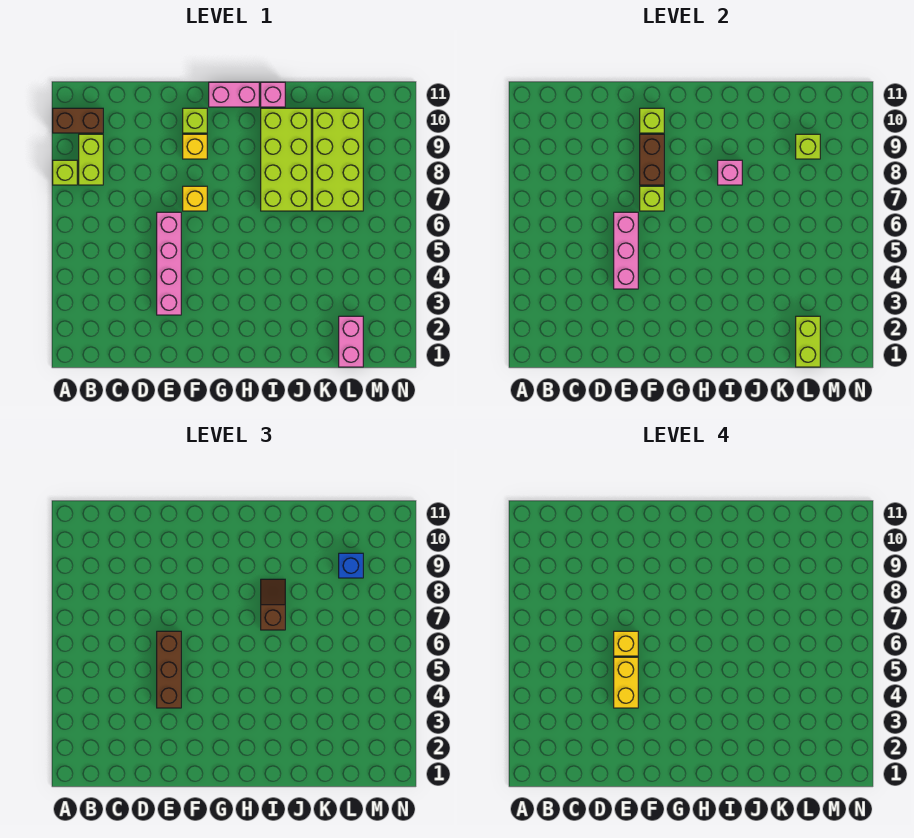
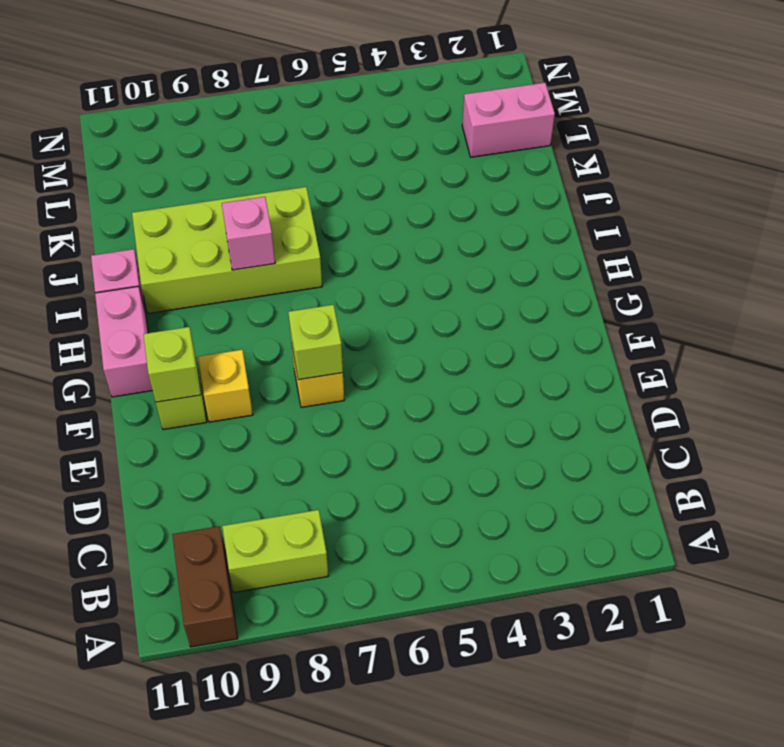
none -> lime 1x1 brick [53,160,77,185]
none -> pink 1x4 brick [157,212,181,315]
none -> lime 2x4 brick [313,108,363,211]

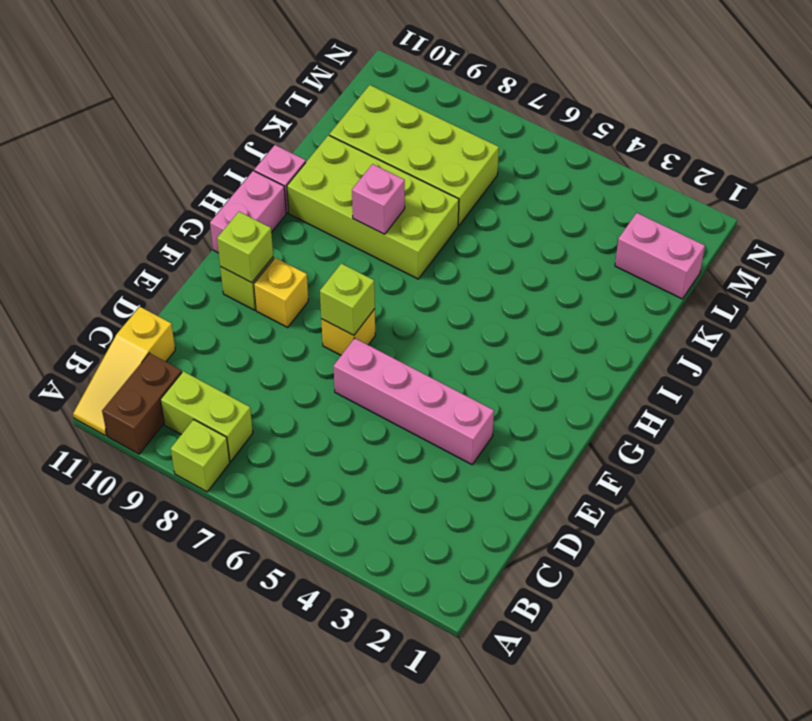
yellow 1x3 slope [73,307,175,436] -> none
none -> pink 1x3 brick [614,212,638,289]
none -> brown 1x2 brick [640,134,664,185]
none -> lime 1x2 brick [796,316,820,367]

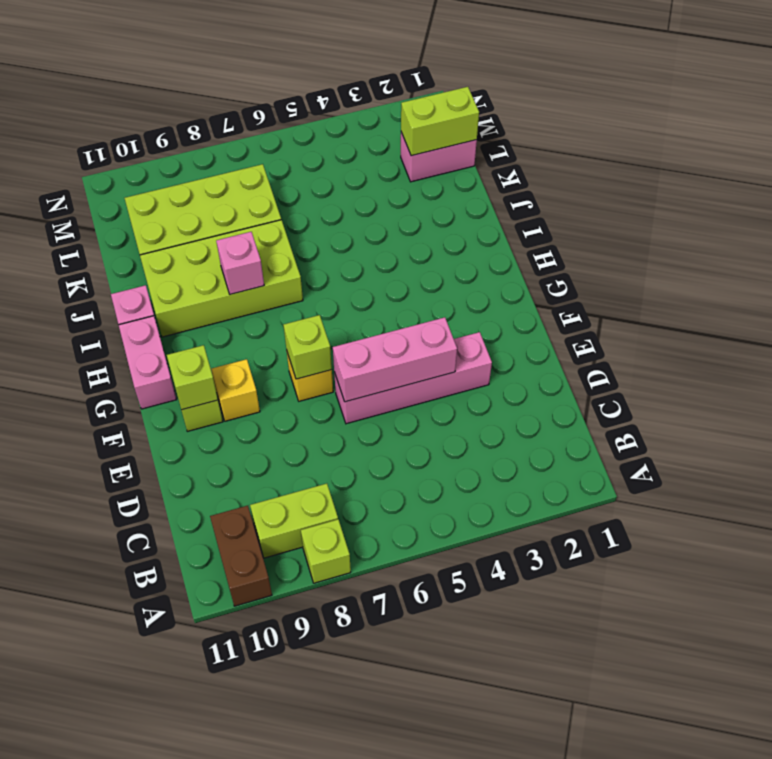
none -> brown 1x2 brick [640,134,664,185]
none -> lime 1x1 brick [796,134,820,159]
none -> brown 1x3 brick [157,631,181,708]

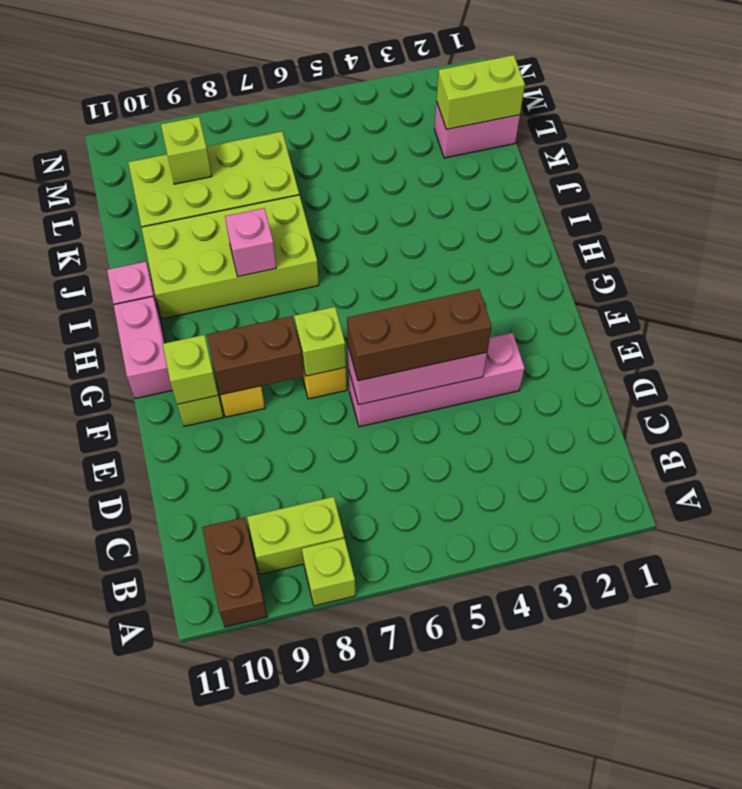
none -> brown 1x2 slope [261,579,285,630]
none -> blue 1x1 brick [339,553,363,578]
none -> yellow 1x2 brick [614,657,638,708]

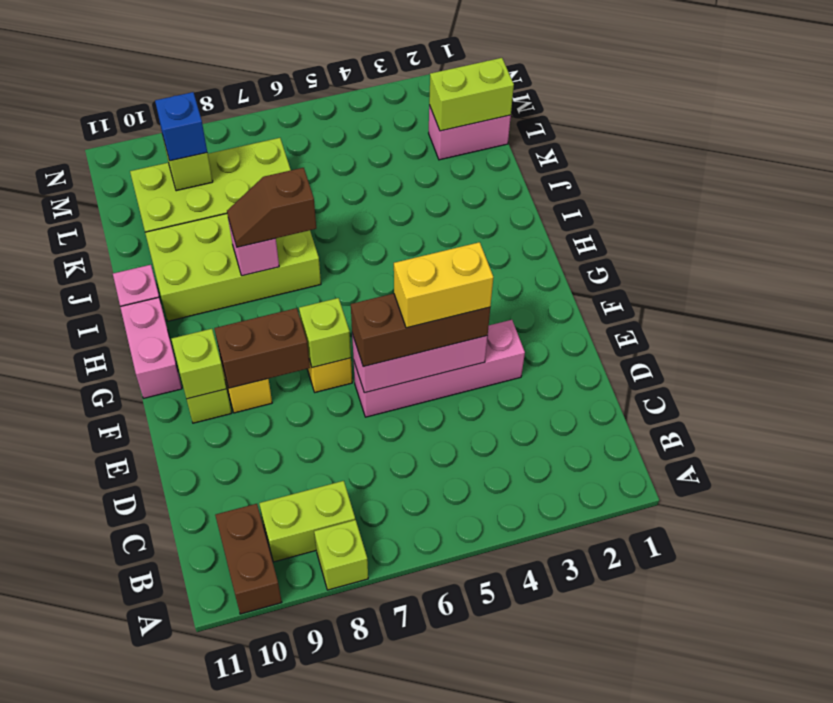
none -> yellow 1x1 brick [614,631,638,656]

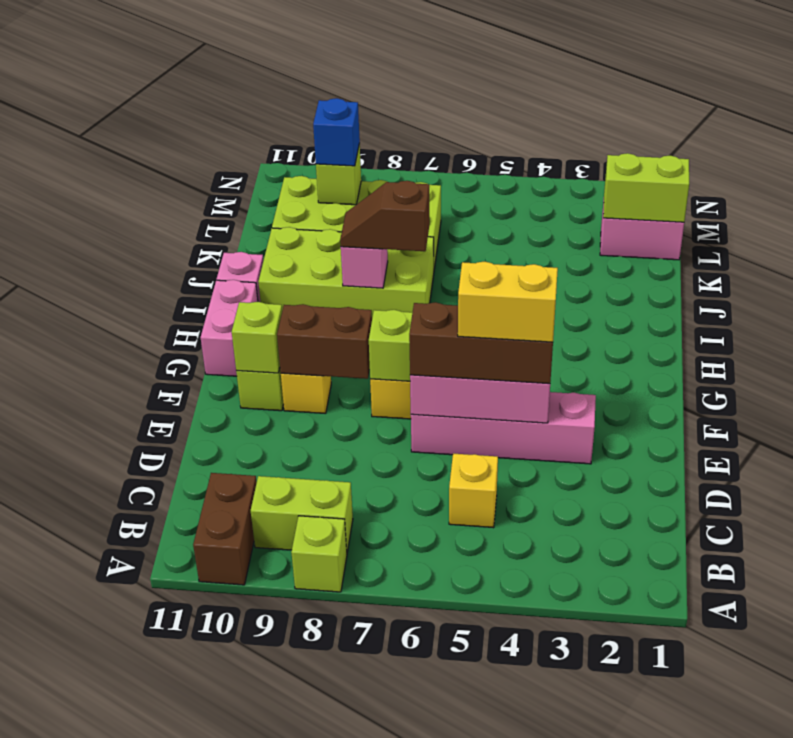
yellow 1x1 brick [449,454,498,528] -> yellow 1x1 brick moved to [614,631,638,656]

